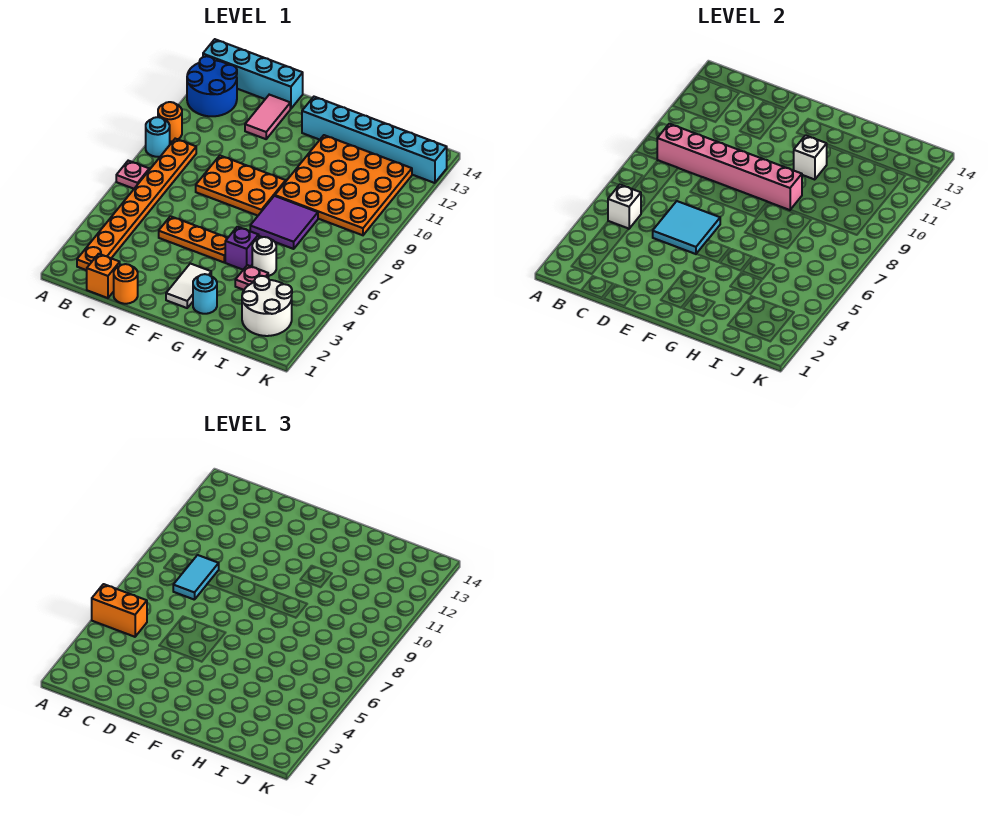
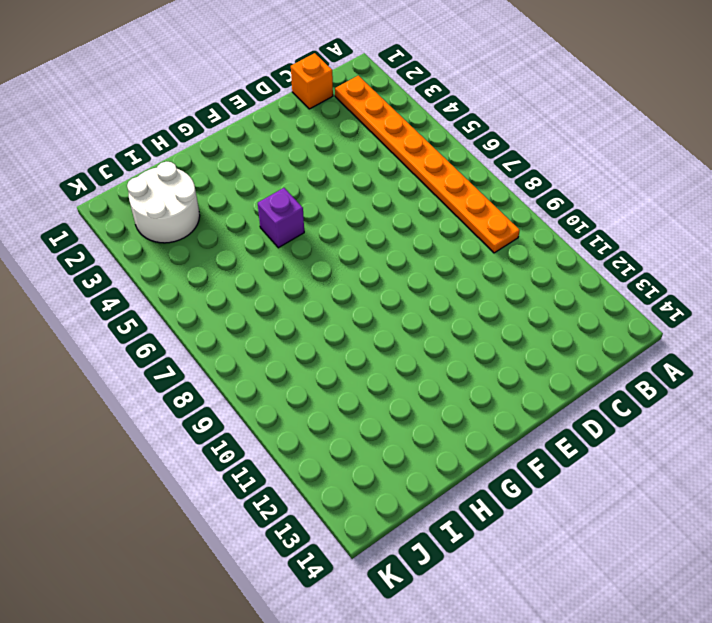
none -> pink 1x1 plate [116,161,149,189]
none -> cyan 1x1 round brick [146,117,170,157]
none -> orange 1x1 round brick [158,102,182,142]

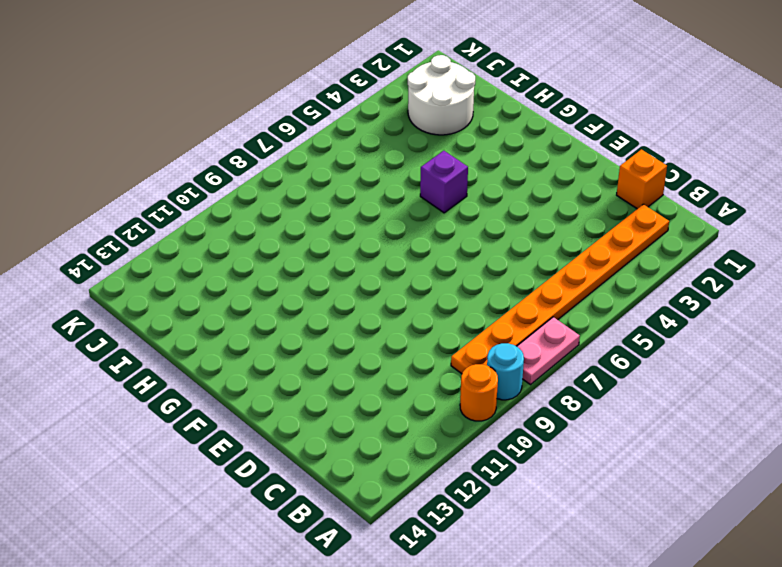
pink 1x2 plate [517,317,580,385] -> pink 1x1 plate [116,161,149,189]
none -> blue 2x2 round brick [187,56,237,116]
none -> cyan 1x4 brick [203,39,303,109]
none -> orange 1x1 round brick [114,264,138,304]

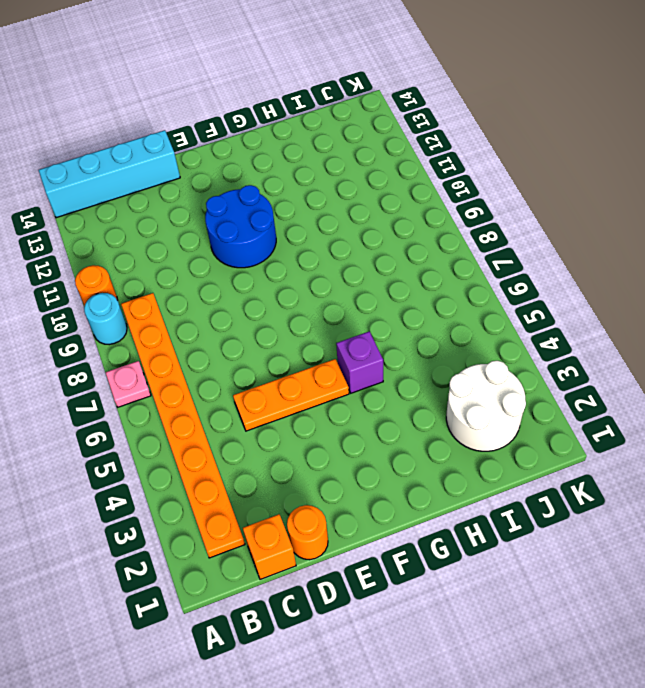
blue 2x2 round brick [205,185,276,268] -> blue 2x2 round brick moved to [187,56,237,116]
none -> orange 2x3 plate [196,156,286,216]
none -> pink 1x2 tile [245,95,290,139]
none -> white 1x2 tile [166,263,211,308]

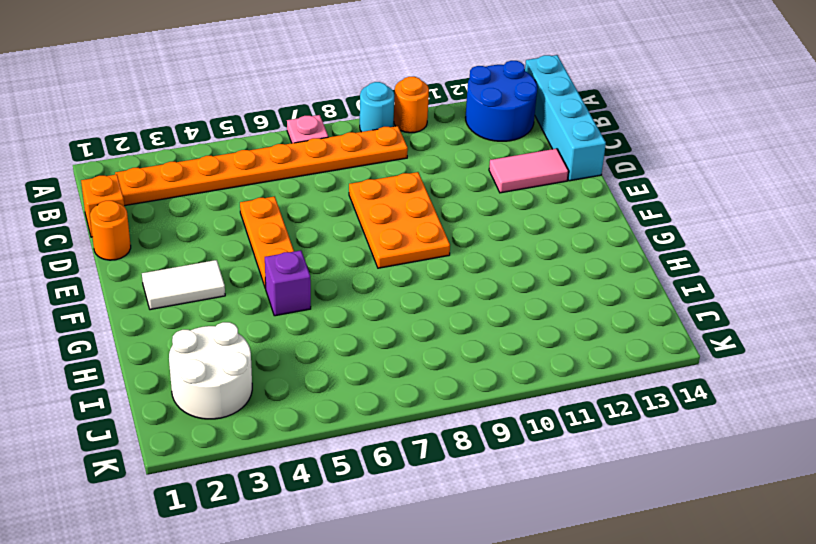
none -> cyan 1x6 brick [302,97,447,183]
none -> cyan 1x1 round brick [193,274,217,314]
none -> purple 2x2 tile [250,196,318,249]

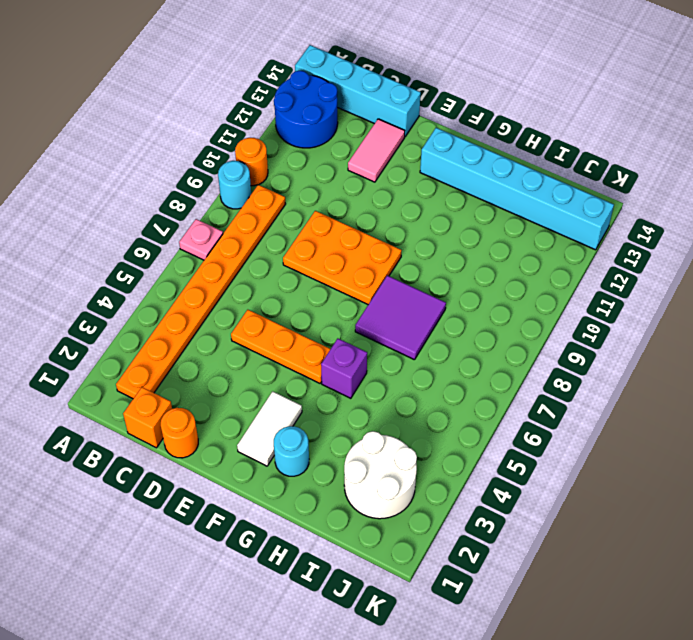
none -> orange 4x4 plate [275,135,412,235]
none -> pink 1x1 plate [235,265,268,290]
none -> white 1x1 round brick [252,237,276,276]

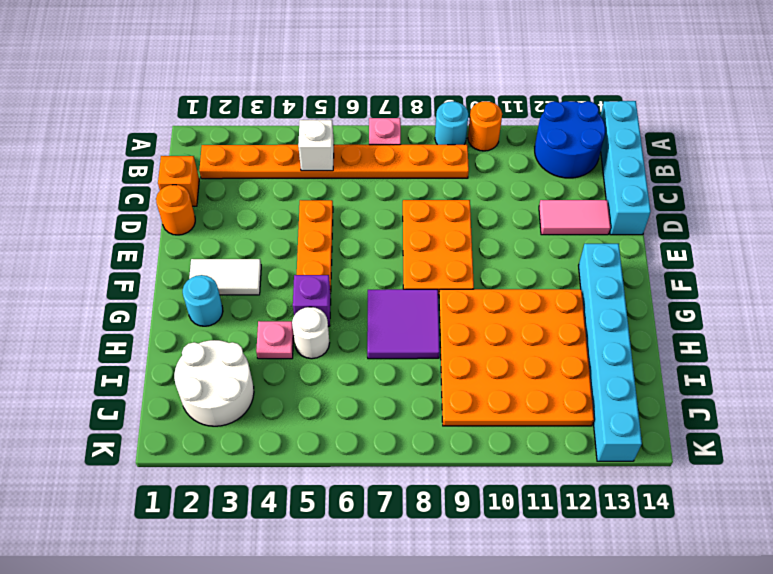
none -> pink 1x6 brick [657,124,802,210]
none -> cyan 2x2 tile [653,201,720,254]
none -> white 1x1 brick [794,135,827,180]

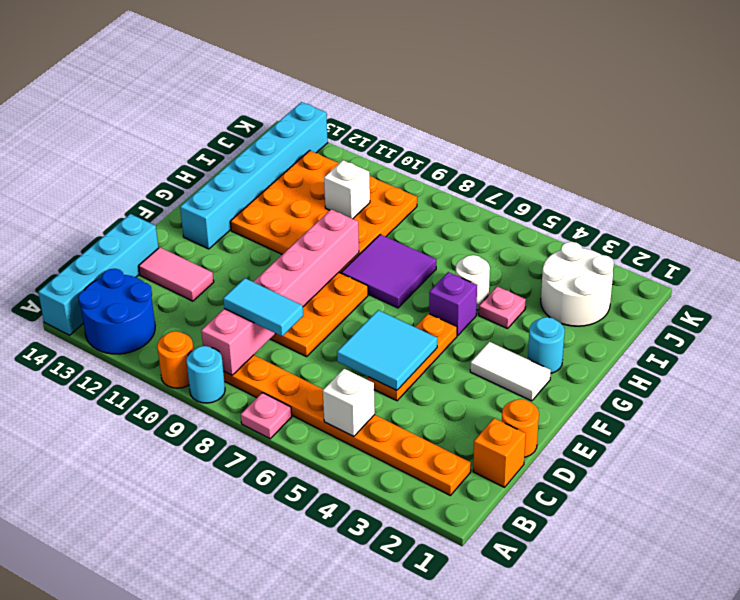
white 1x1 brick [324,160,370,219] -> white 1x1 brick moved to [794,135,827,180]
none -> orange 1x2 brick [92,584,147,637]

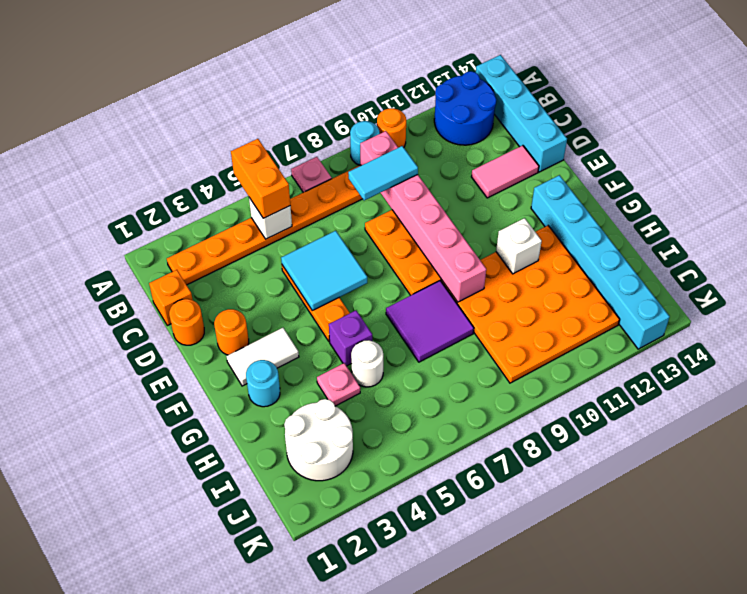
orange 1x1 round brick [214,309,249,355] -> none

